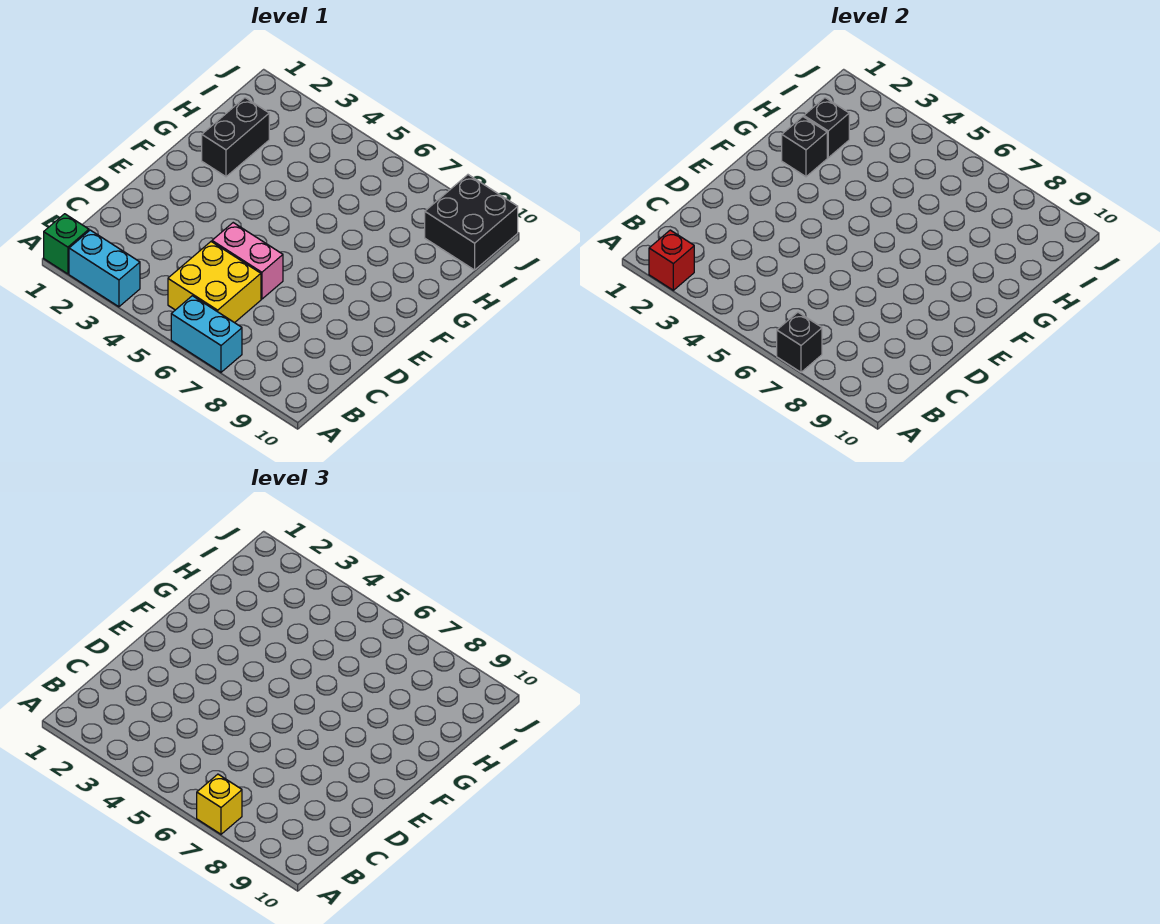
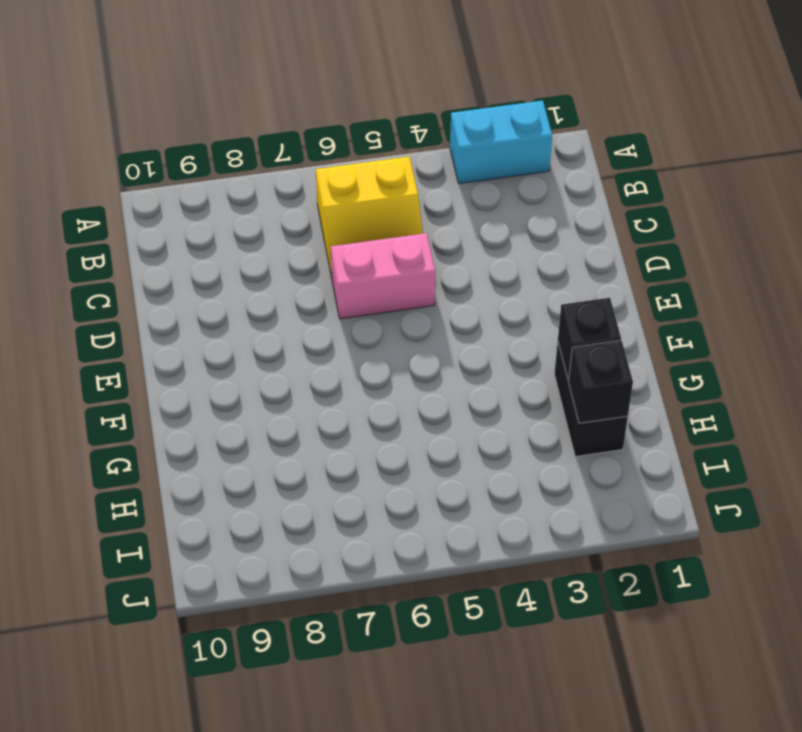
yellow 2x2 slope [316,157,423,278] -> yellow 2x2 brick [168,242,261,323]
none -> green 1x1 brick [44,214,89,274]
none -> cyan 1x2 brick [171,296,242,372]
none -> black 2x2 brick [425,175,518,270]

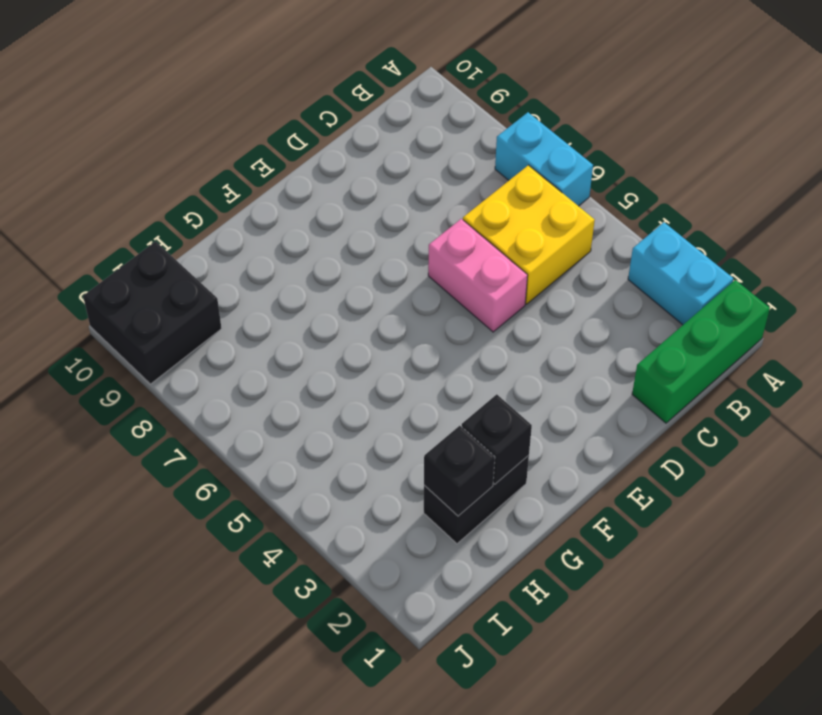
green 1x3 brick [632,280,770,423] -> green 1x1 brick [44,214,89,274]
none -> red 1x1 brick [649,230,694,290]
none -> black 1x1 brick [777,312,822,372]
none -> yellow 1x1 brick [197,774,242,834]

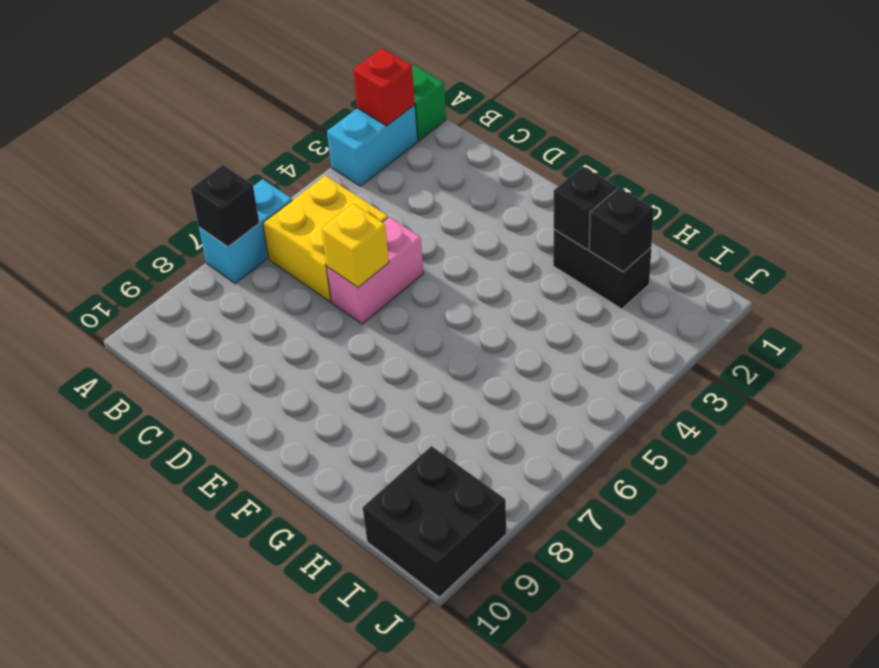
yellow 1x1 brick [321,204,389,287] -> yellow 1x1 brick moved to [197,774,242,834]

